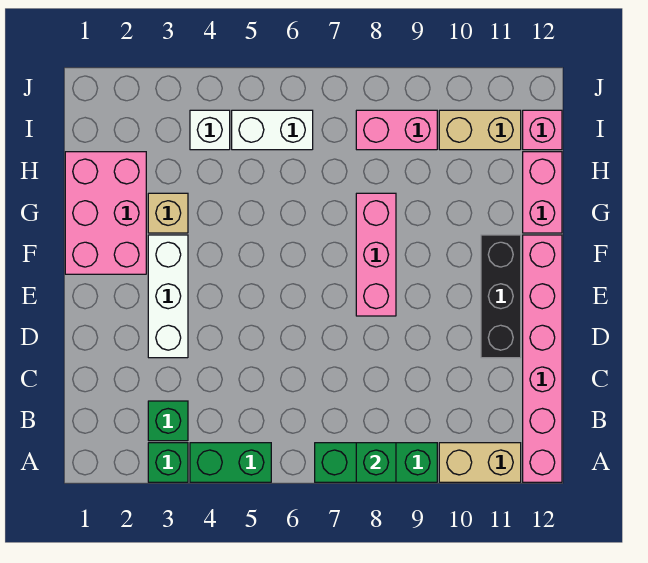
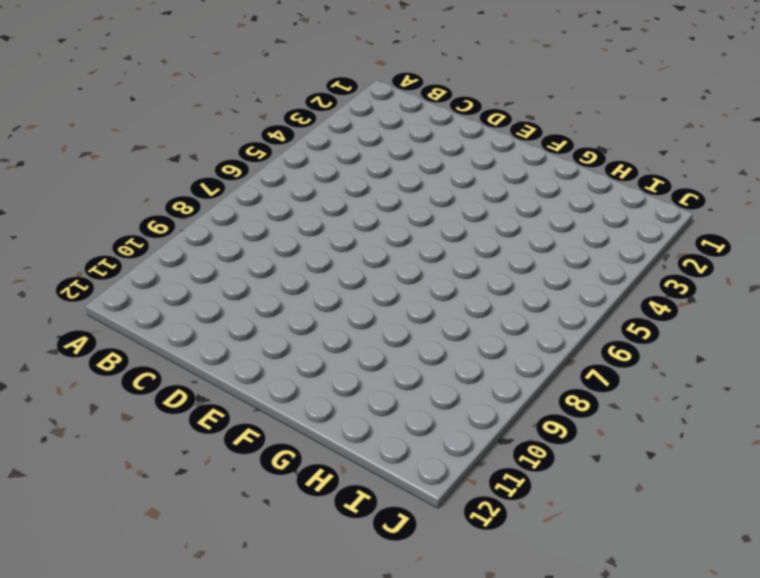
none -> green 1x1 brick [148,443,188,482]
none -> green 1x2 brick [190,443,271,482]
none -> green 1x3 brick [315,443,437,482]

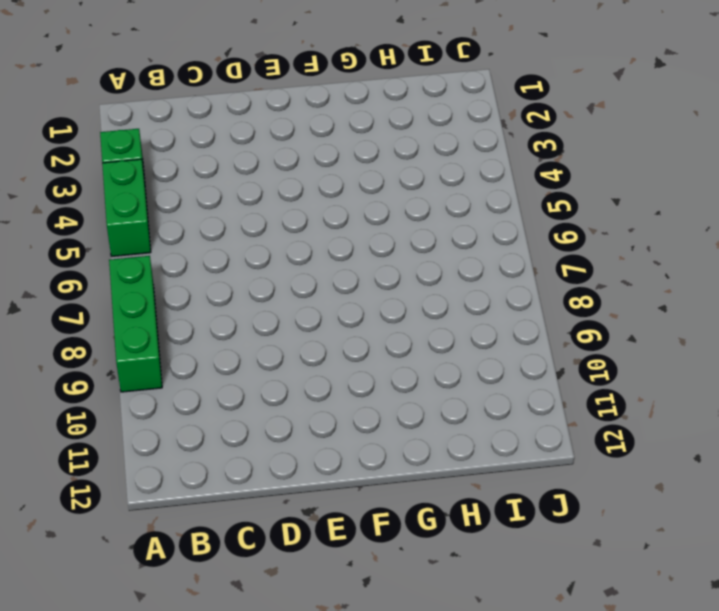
none -> tan 1x2 brick [439,443,521,482]
none -> pink 1x6 brick [523,235,562,482]
none -> green 1x1 brick [148,401,188,441]

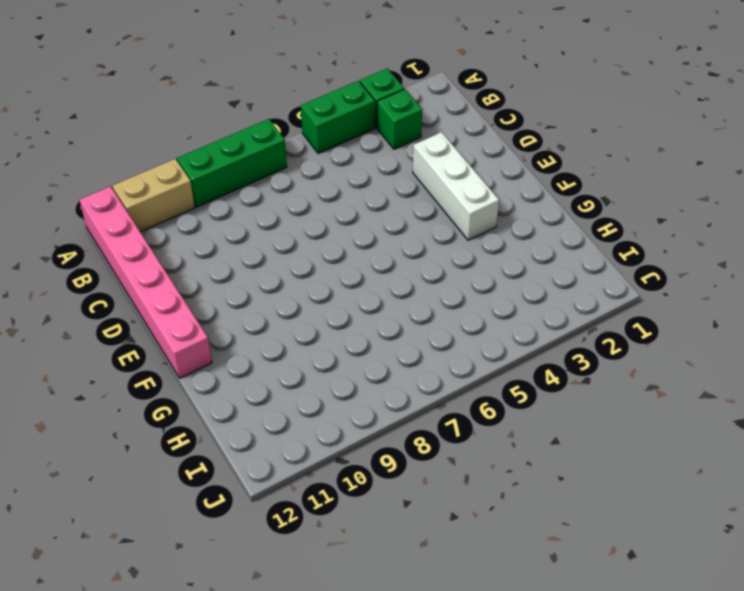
none -> black 1x3 brick [481,235,521,358]
none -> pink 1x3 brick [356,193,396,316]
none -> pink 2x3 brick [65,152,146,274]

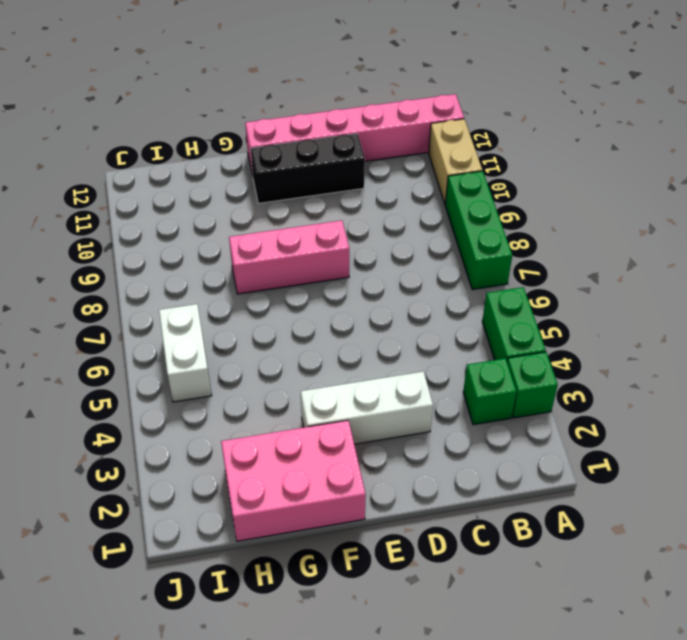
none -> tan 1x1 brick [148,193,188,233]
none -> pink 1x2 brick [523,152,562,233]
none -> white 1x1 brick [190,110,230,150]

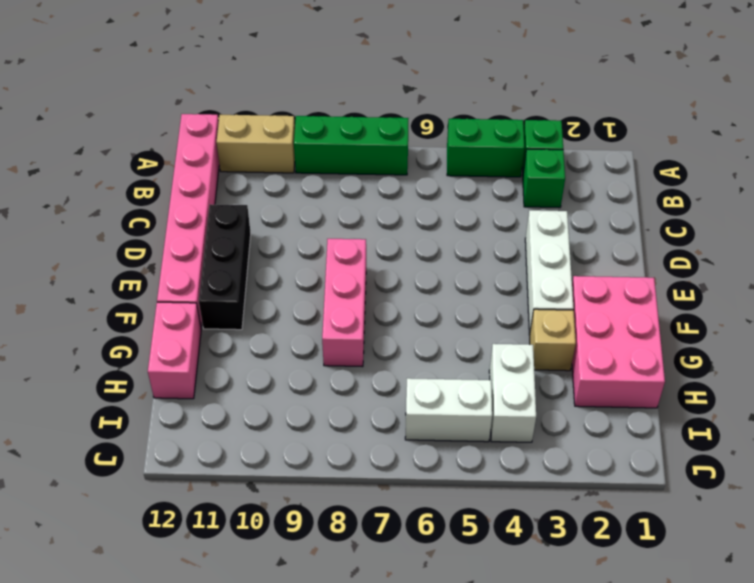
white 1x2 brick [489,344,536,442] -> white 1x1 brick [190,110,230,150]
none -> pink 1x2 brick [356,110,437,150]
none -> tan 1x2 brick [439,110,521,150]
none -> pink 1x1 brick [523,110,562,150]

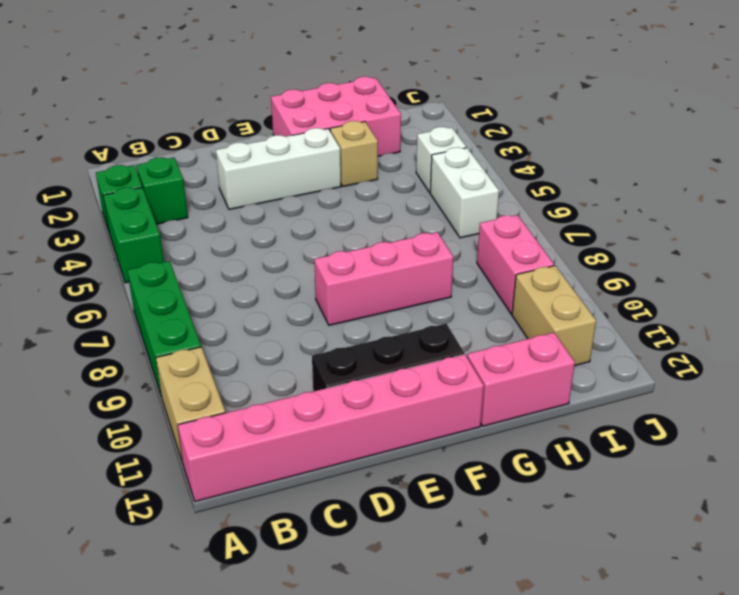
none -> pink 1x1 brick [523,110,562,150]
none -> green 1x1 brick [356,443,396,482]

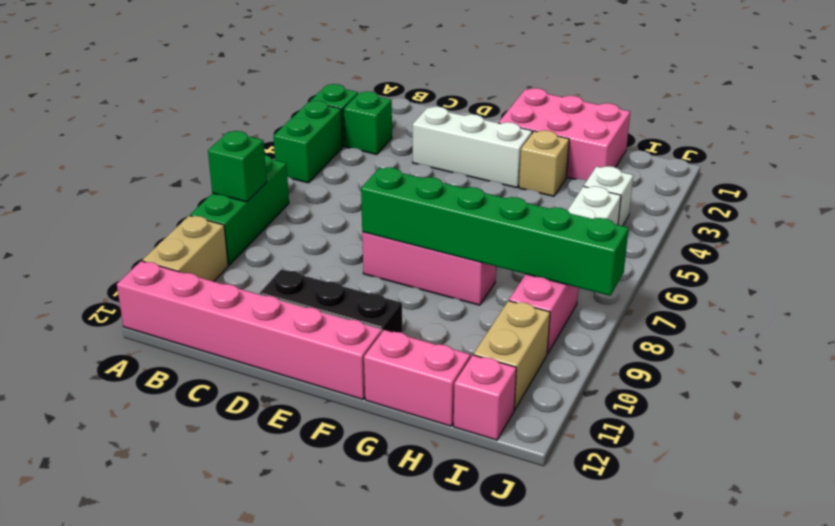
green 1x6 brick [361,168,629,296] -> none

